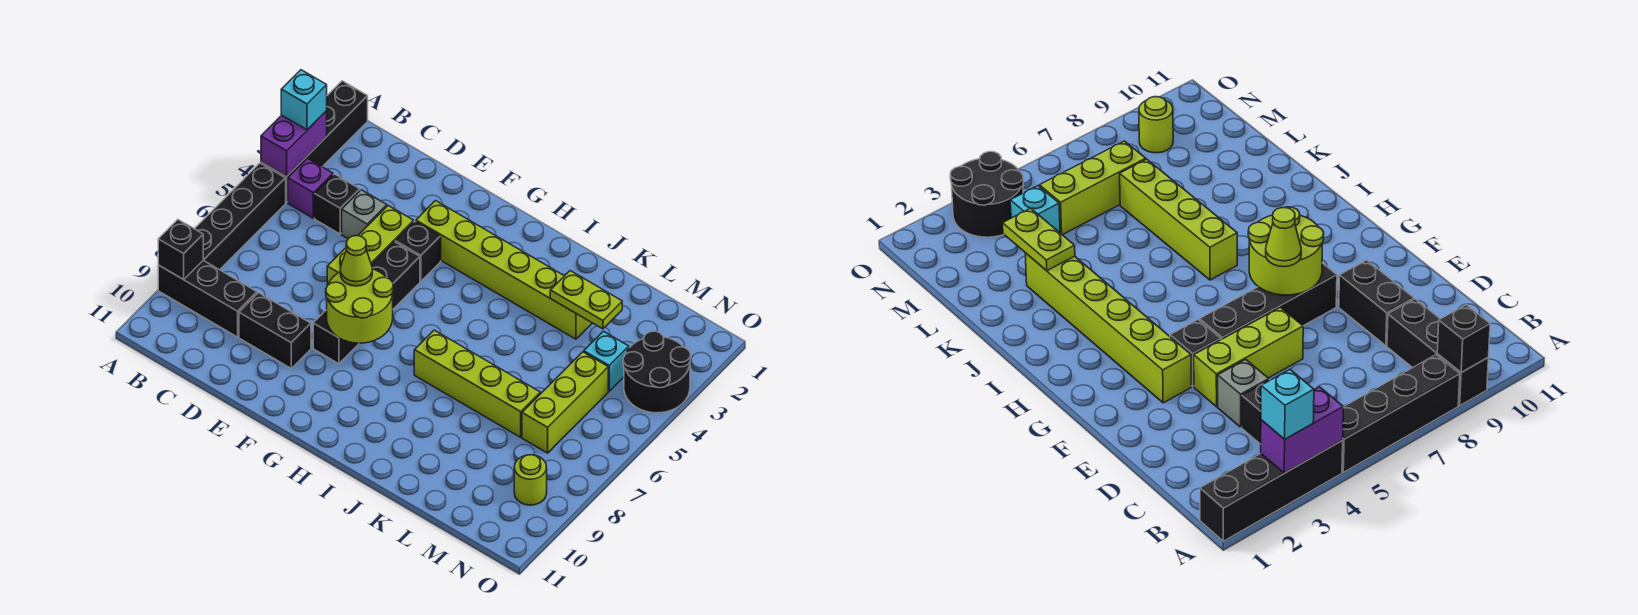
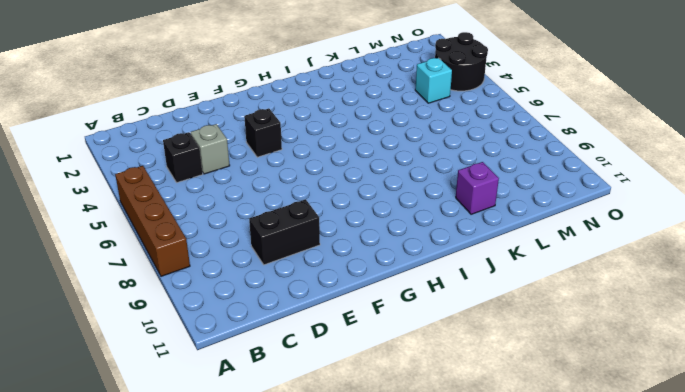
brown 1x4 brick [115,166,190,276] -> black 1x4 brick [195,163,286,270]
purple 1x1 brick [456,162,499,214] -> purple 1x1 brick moved to [288,158,333,218]
none -> black 1x4 brick [261,81,368,203]
none -> black 1x3 brick [158,260,257,337]
none -> lime 1x3 brick [327,206,414,286]

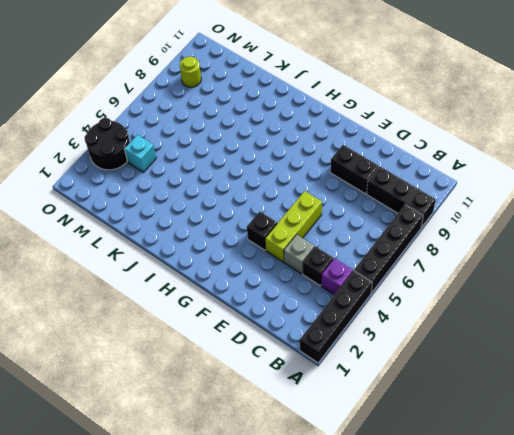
none -> lime 1x6 brick [416,201,592,339]
none -> black 1x4 brick [313,242,420,364]
none -> lime 1x4 brick [414,330,540,437]

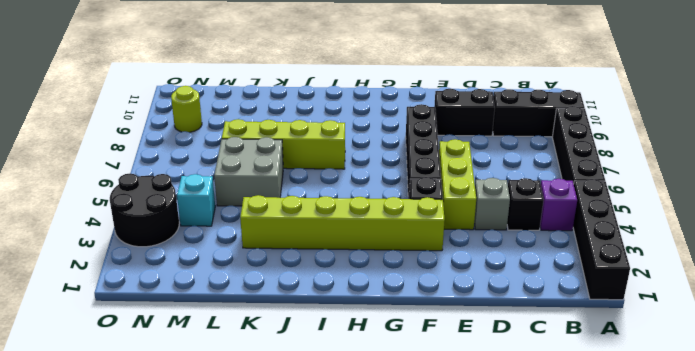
grey 2x2 brick [214,137,283,206] -> none
none -> lime 1x3 brick [522,352,608,453]
none -> purple 1x2 brick [261,111,327,177]
none -> black 1x1 brick [158,220,203,280]

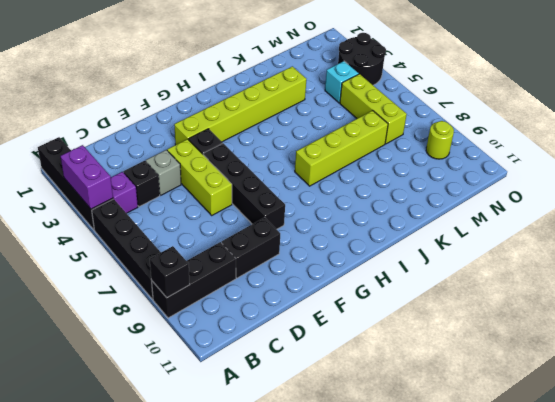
none -> lime 2x2 round brick [326,269,393,343]
none -> lime 1x2 plate [550,271,622,329]
none -> cyan 1x1 brick [281,70,327,130]

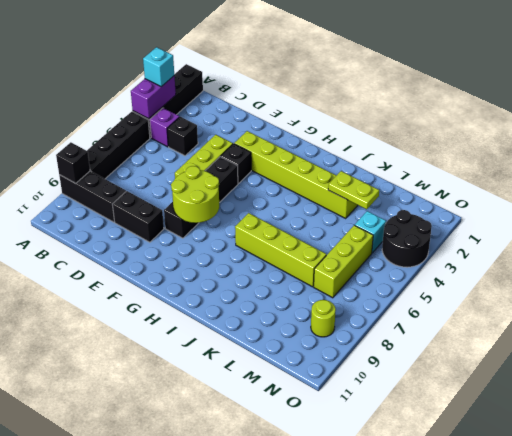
none -> grey 1x1 brick [342,190,387,239]
none -> lime 1x1 cone [340,236,372,286]

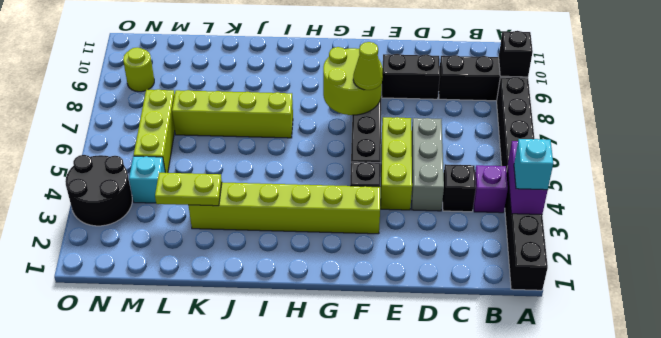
grey 1x3 brick [412,118,444,211] -> grey 1x1 brick [342,190,387,239]

